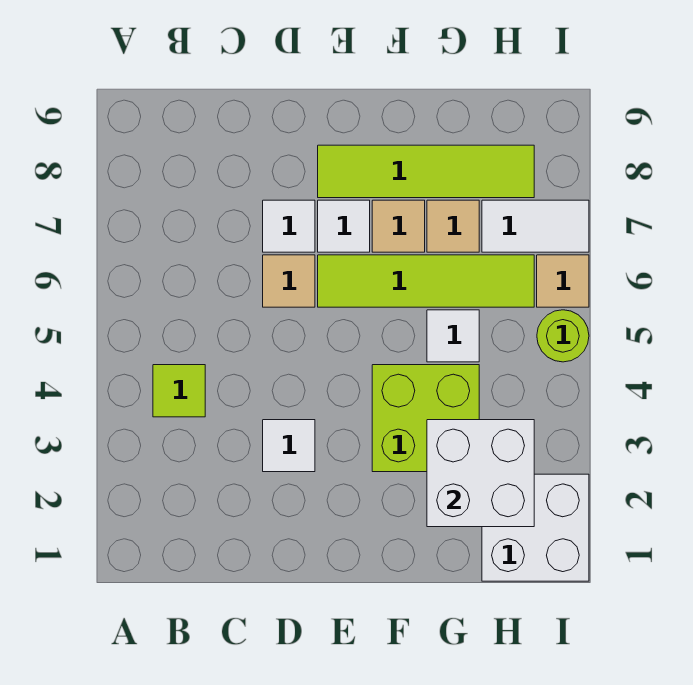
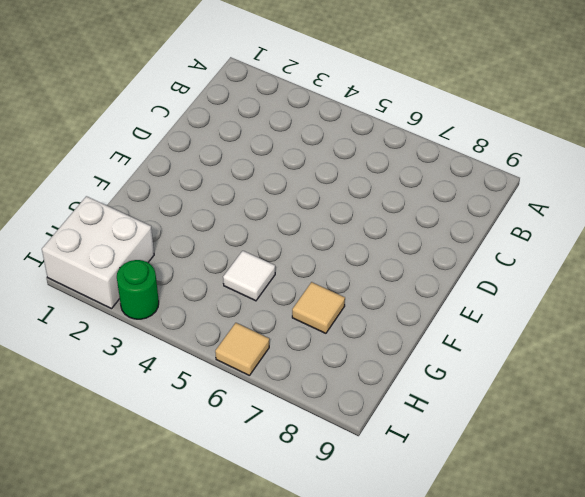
green 1x1 round brick [117,260,159,319] -> none
none -> lime 1x1 tile [153,365,205,417]
none -> white 1x1 tile [263,420,315,472]
none -> tan 1x1 tile [263,255,315,307]

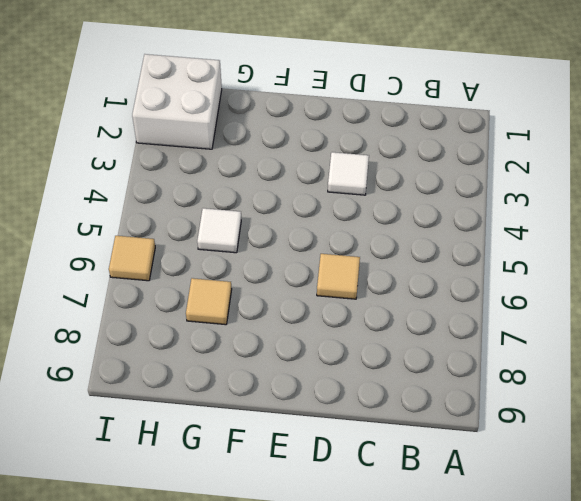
none -> lime 1x1 tile [153,365,205,417]
none -> white 1x1 tile [263,200,315,252]
none -> lime 1x4 tile [318,255,534,307]

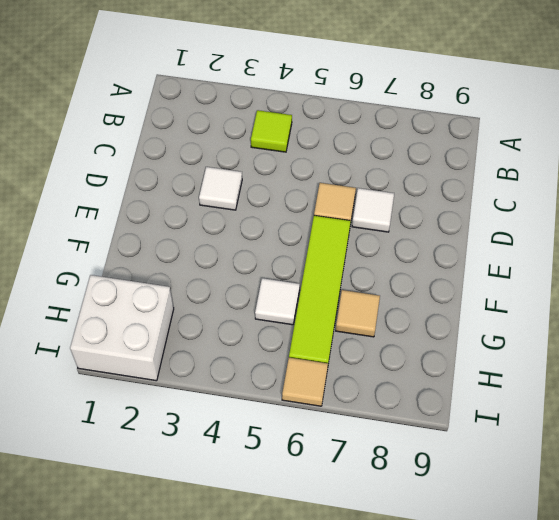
none -> white 1x1 tile [318,200,370,252]
none -> lime 1x4 tile [318,145,534,198]
none -> lime 2x2 brick [372,365,479,472]

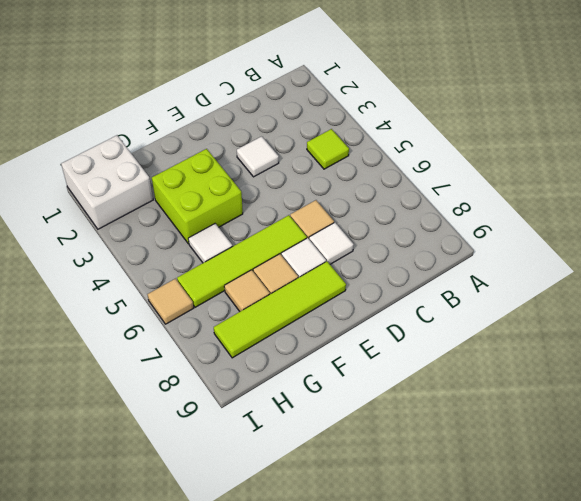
none -> white 1x2 tile [482,200,589,252]
none -> lime 1x1 round brick [537,310,589,362]
none -> white 2x2 brick [427,420,534,527]

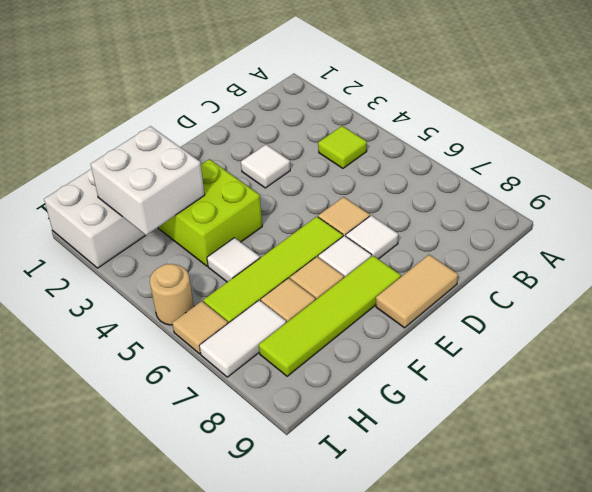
tan 1x2 tile [376,255,458,328] -> none
tan 1x1 round brick [150,264,194,325] -> lime 1x1 round brick [537,310,589,362]

